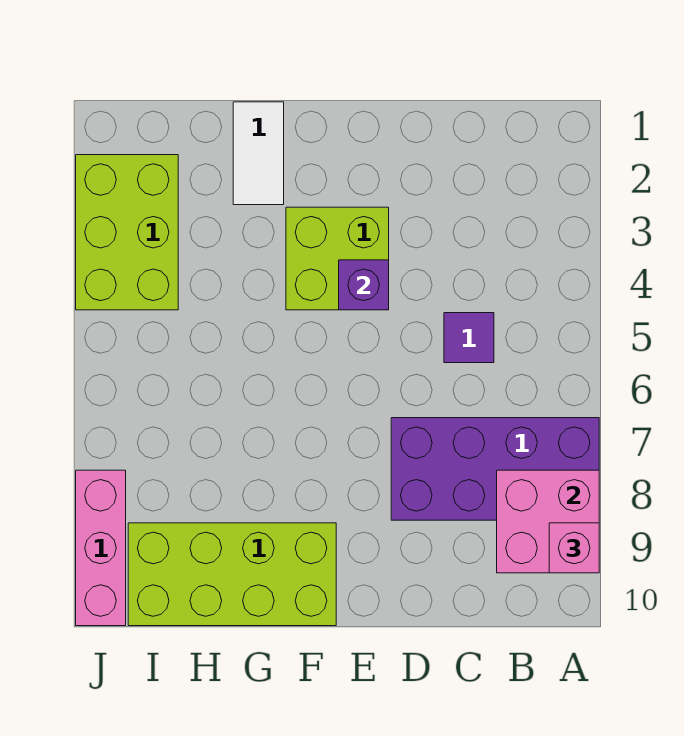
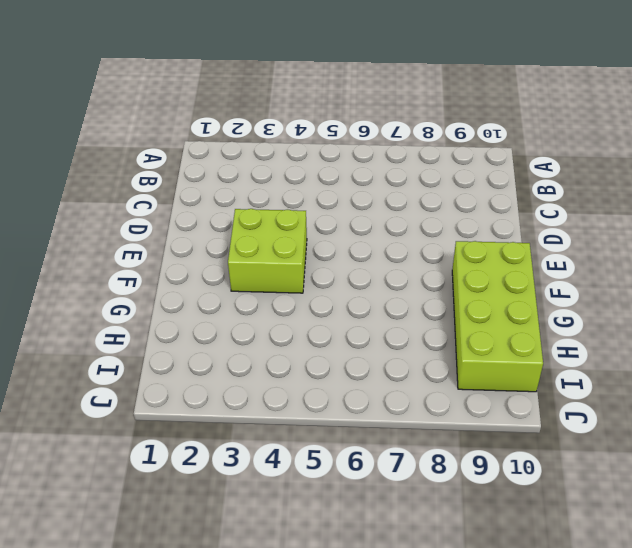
none -> purple 2x4 brick [391,418,599,520]
none -> purple 1x1 tile [444,313,494,363]

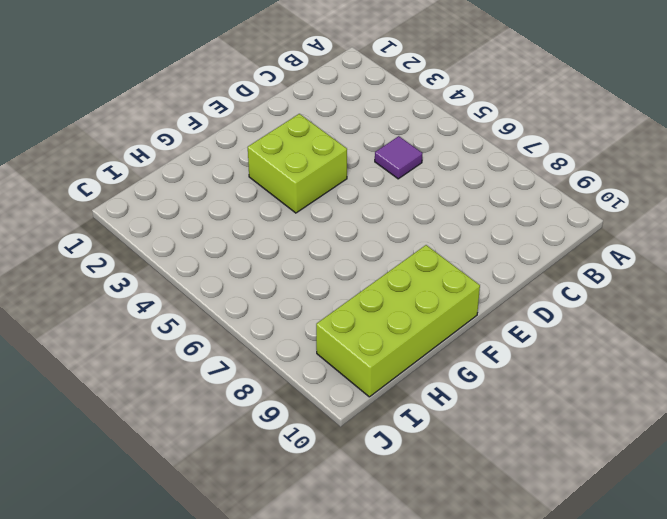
none -> purple 2x4 brick [391,418,599,520]
none -> white 1x2 tile [233,102,284,205]

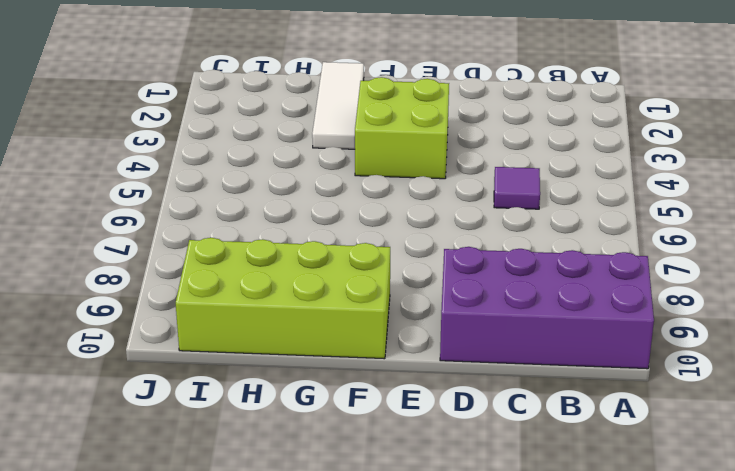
purple 2x4 brick [440,247,654,369] -> purple 2x4 brick moved to [391,418,599,520]
white 1x3 tile [312,62,364,149] -> white 1x2 tile [233,102,284,205]
none -> lime 2x3 brick [76,155,178,310]
none -> pink 1x3 brick [76,470,126,626]

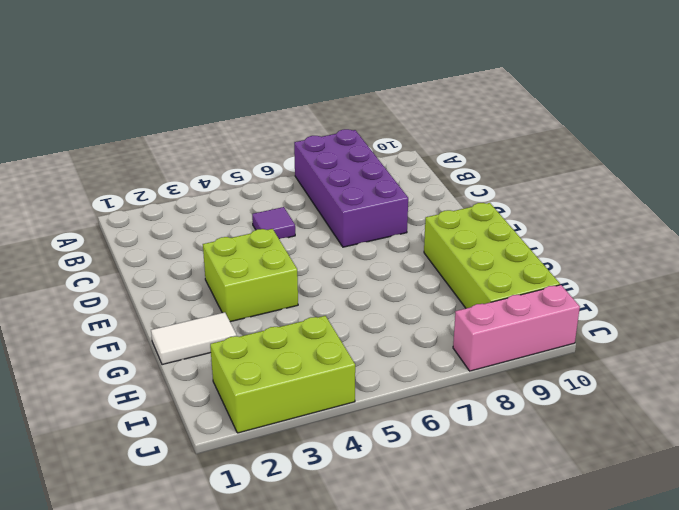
none -> pink 2x2 brick [497,470,599,573]
none -> purple 1x1 brick [339,260,389,310]

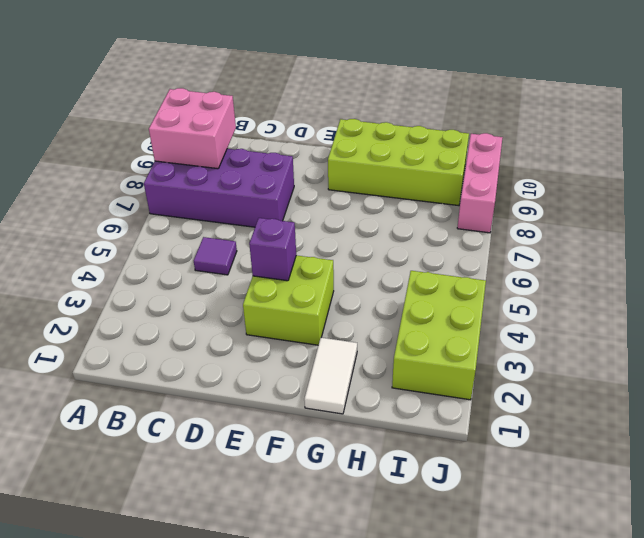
none -> pink 1x1 brick [549,523,599,573]

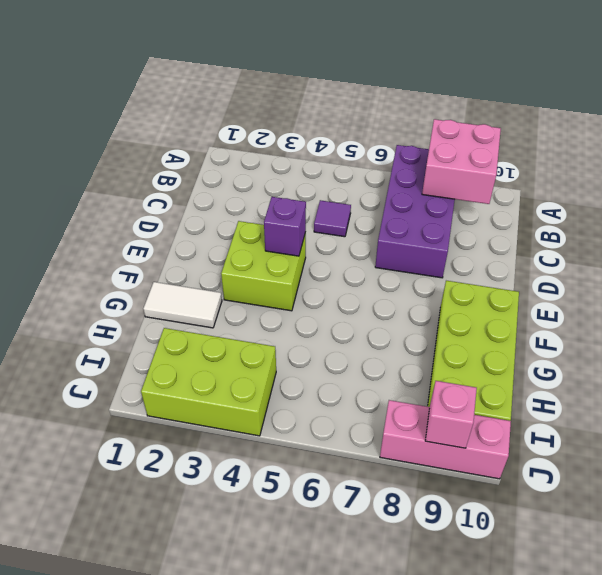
pink 1x1 brick [425,381,477,448] -> pink 1x1 brick moved to [549,523,599,573]

